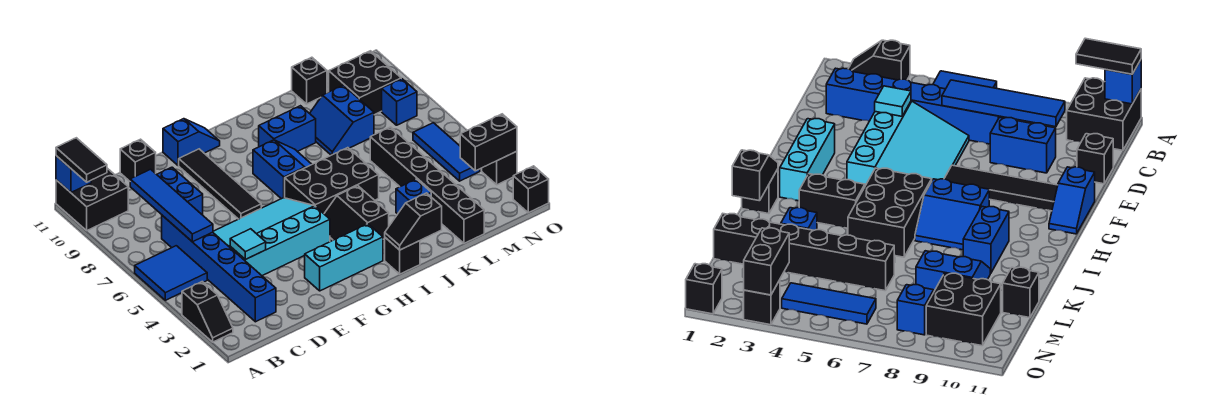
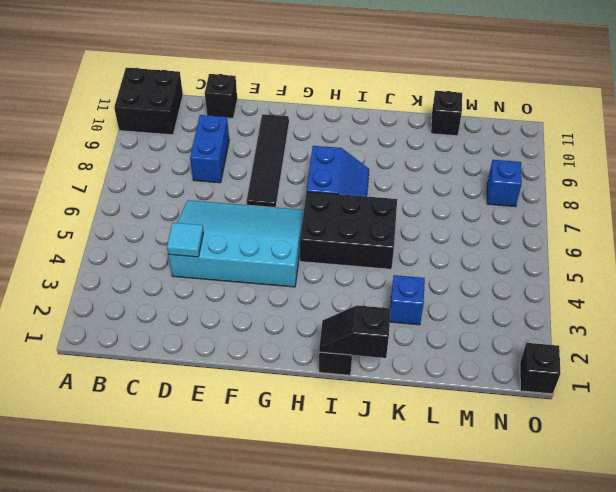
none -> black 1x2 slope [182,282,233,342]
none -> blue 2x2 tile [135,246,207,300]
none -> blue 1x6 brick [162,215,276,322]
none -> cyan 1x3 brick [305,224,383,291]

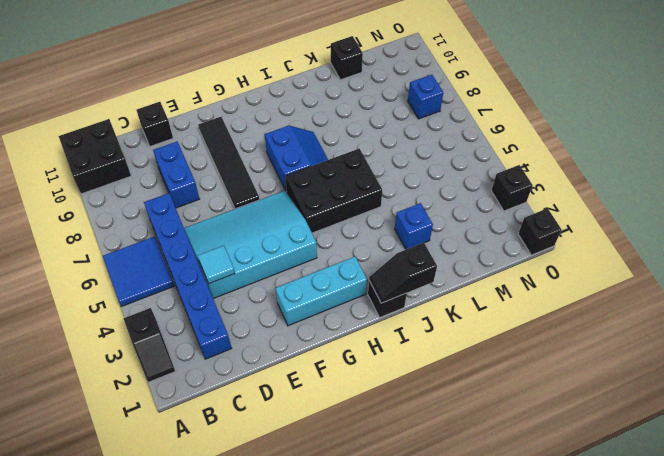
none -> blue 1x2 slope [163,119,220,165]
none -> black 2x2 slope [324,186,389,242]
none -> blue 1x2 brick [259,106,316,152]
none -> blue 2x2 slope [310,85,374,155]

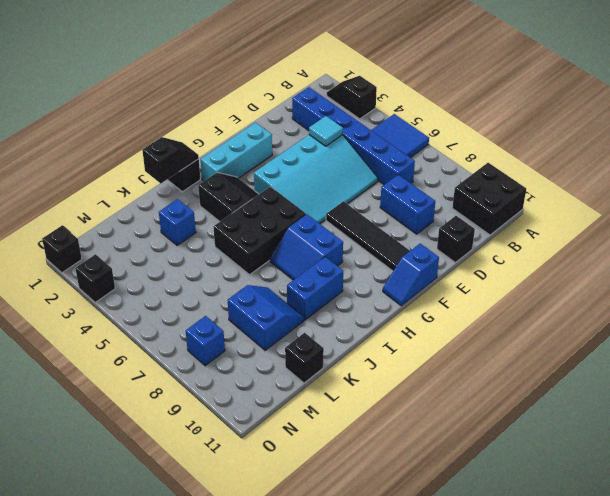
none -> black 1x6 brick [370,127,484,243]
none -> black 2x2 brick [329,51,401,115]
none -> blue 1x3 tile [413,123,480,181]
none -> blue 1x1 brick [56,156,91,192]

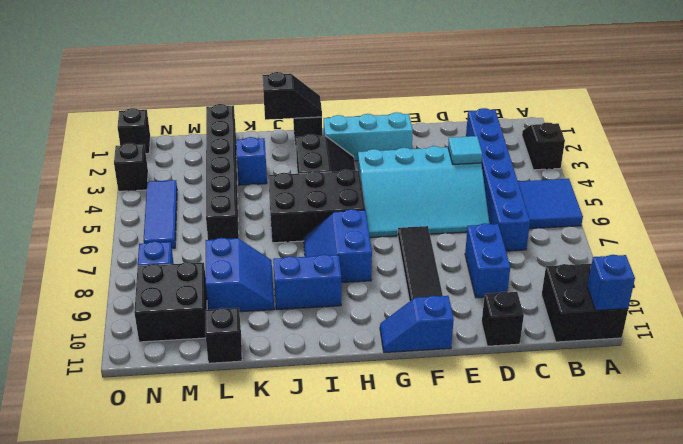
none -> blue 1x4 tile [130,169,213,242]
none -> black 1x2 brick [460,114,517,171]
none -> black 1x2 tile [56,138,107,182]

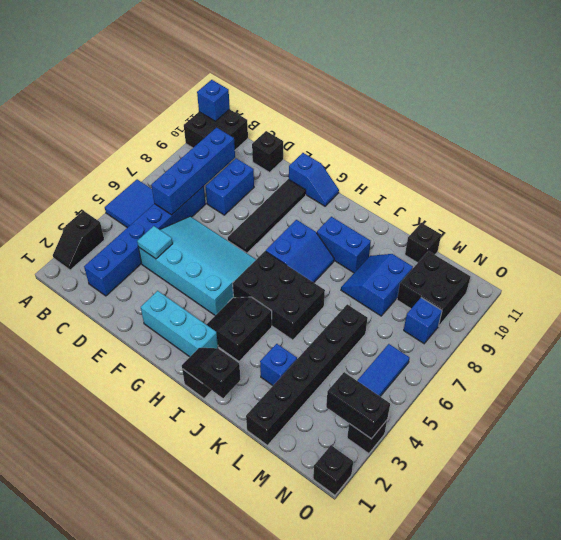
blue 1x4 brick [151,128,235,215] -> blue 1x4 tile [130,169,213,242]
none -> black 1x2 tile [56,138,107,182]

